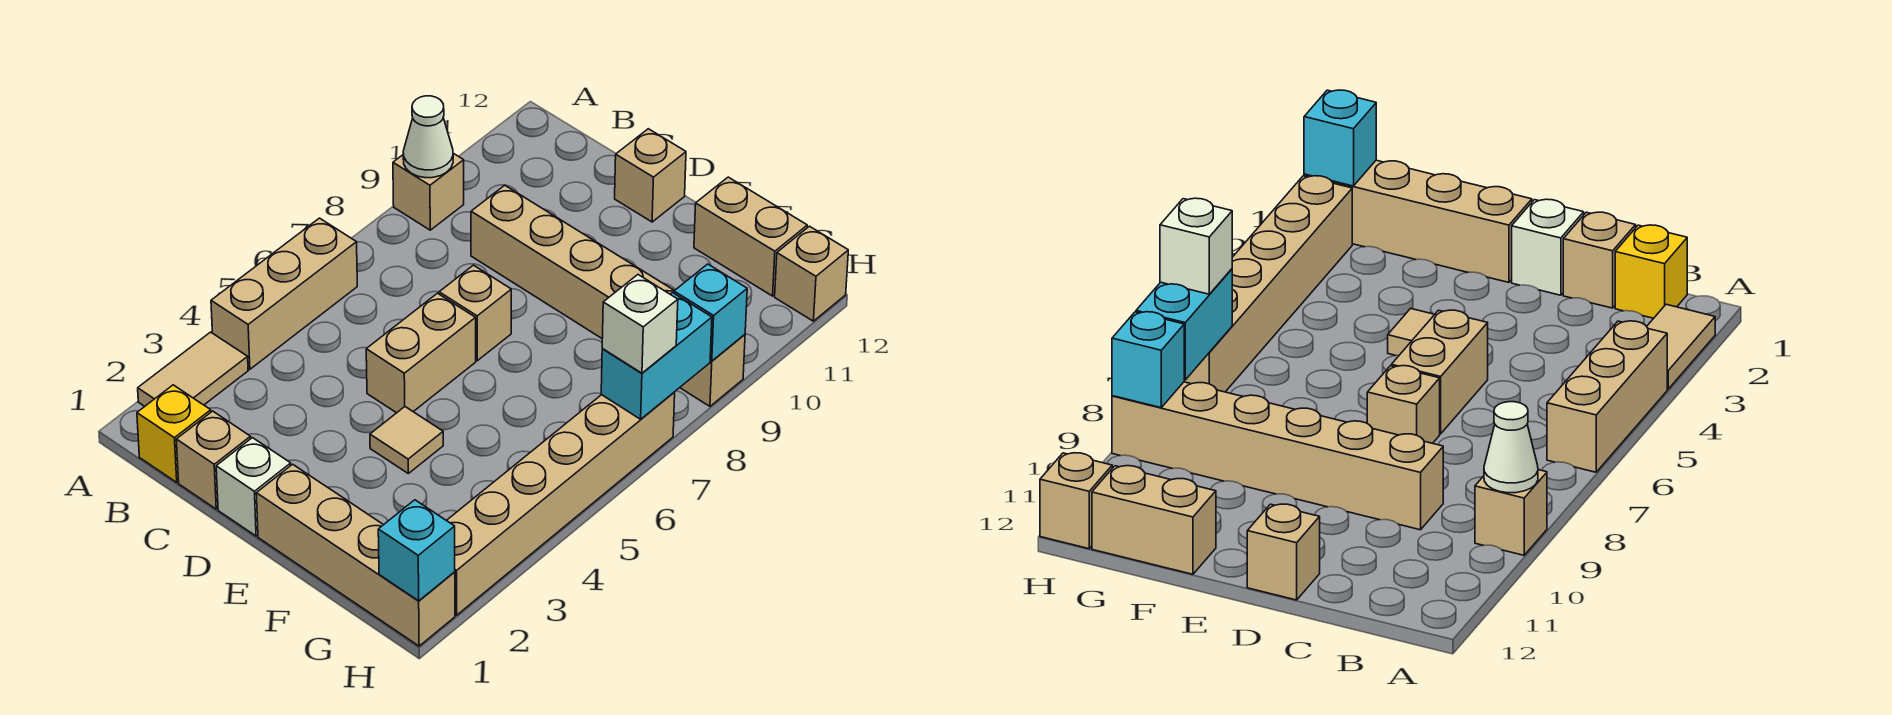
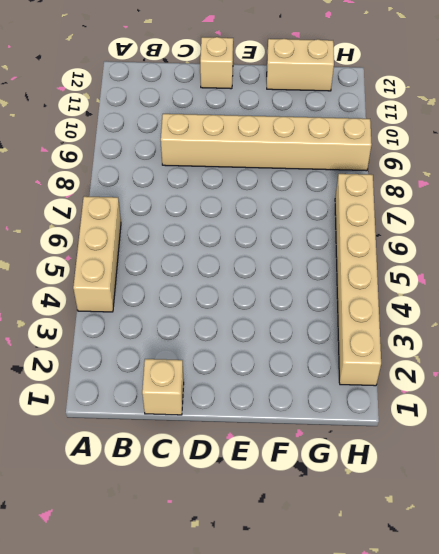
none -> tan 1x2 tile [138,332,248,406]
none -> tan 1x1 brick [393,153,464,230]
none -> yellow 1x1 brick [137,385,211,482]

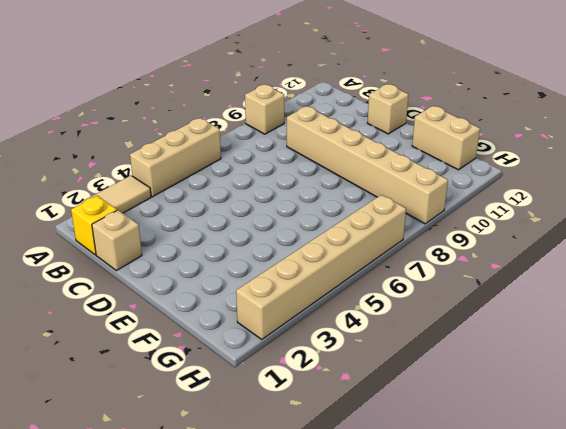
none -> white 1x1 brick [216,438,291,536]
none -> tan 1x2 brick [366,293,476,413]
none -> tan 1x1 brick [439,265,511,361]

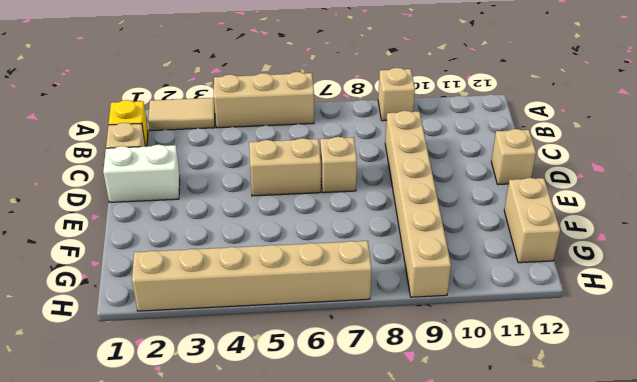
white 1x2 brick [103,145,180,202] -> white 1x1 brick [216,438,291,536]
none -> tan 1x4 brick [256,464,455,646]
none -> tan 1x1 tile [370,407,443,473]
none -> tan 1x1 brick [775,226,848,321]

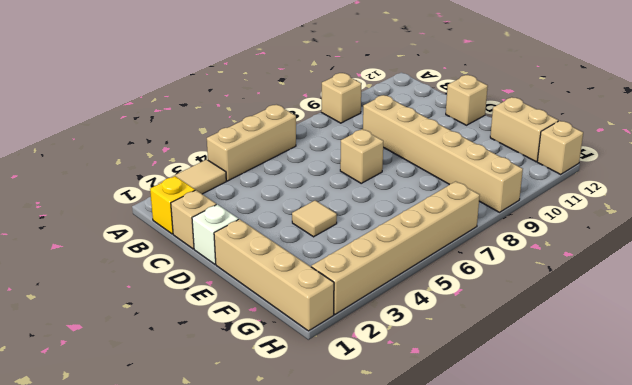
none -> tan 1x2 brick [366,293,476,413]
none -> white 1x1 cone [403,96,453,178]
none -> cyan 1x1 brick [378,500,455,601]

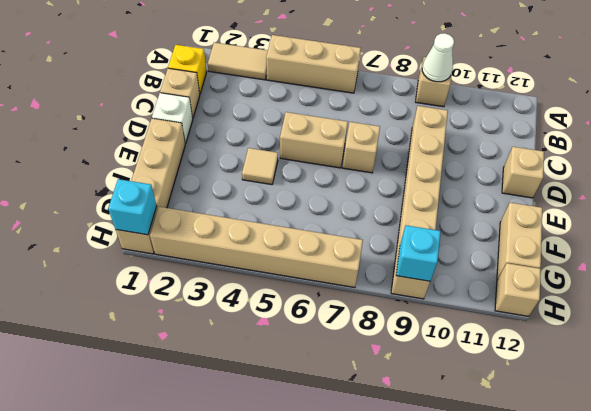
none -> cyan 1x2 brick [601,293,712,419]
none -> white 1x1 brick [602,275,678,373]

